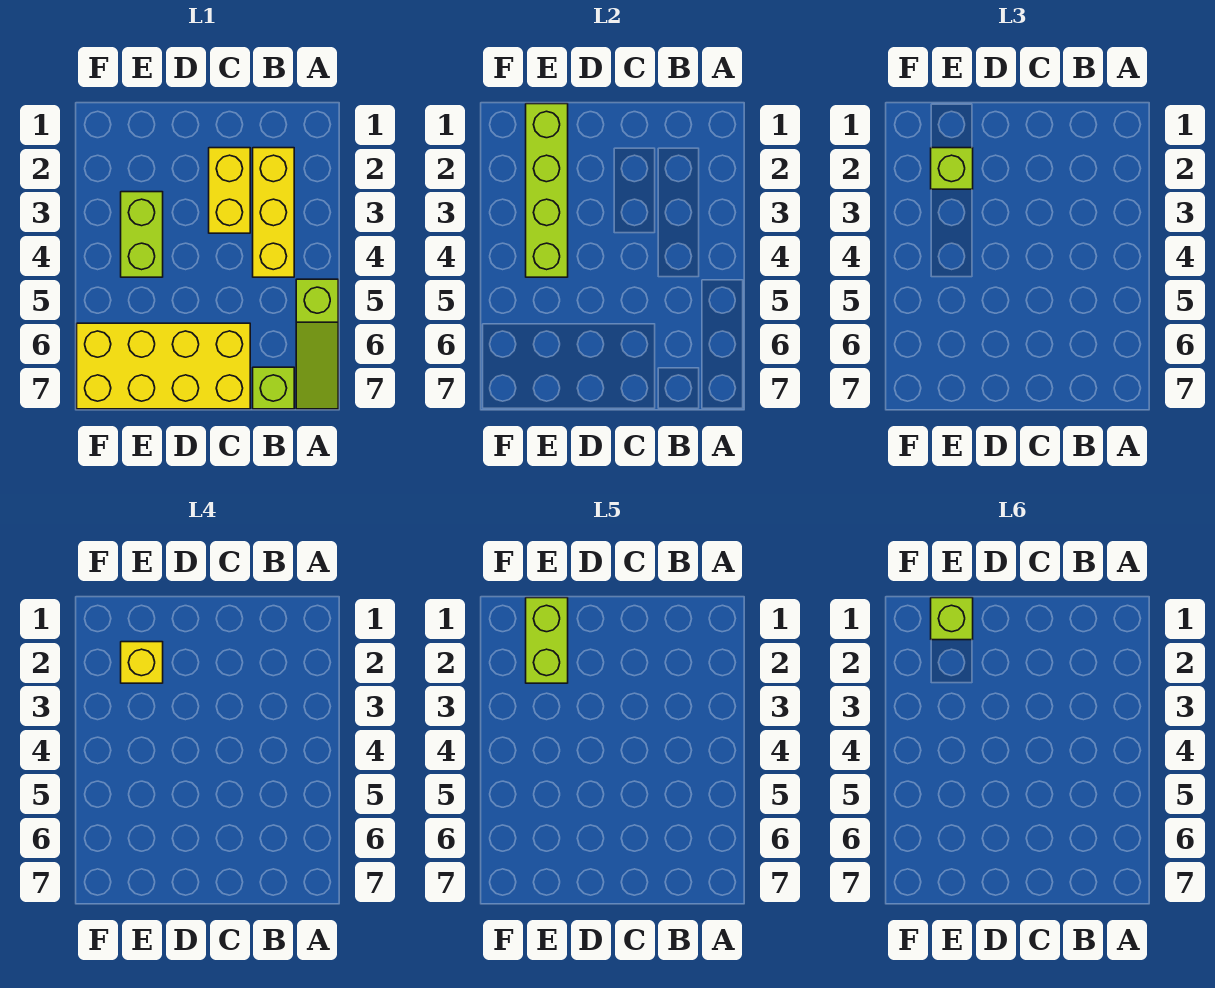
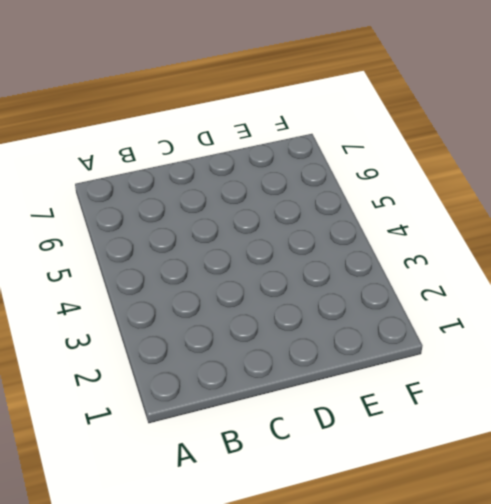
none -> lime 1x3 slope [296,279,338,409]
none -> yellow 1x3 brick [253,148,294,277]

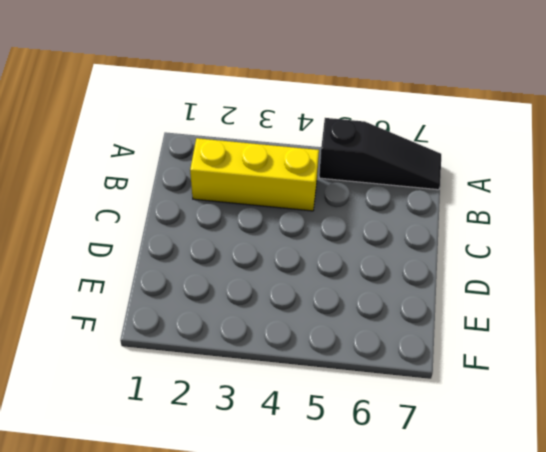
black 1x3 slope [319,118,441,190] -> lime 1x3 slope [296,279,338,409]
none -> lime 1x1 brick [253,367,294,409]
none -> yellow 1x2 brick [209,148,250,233]

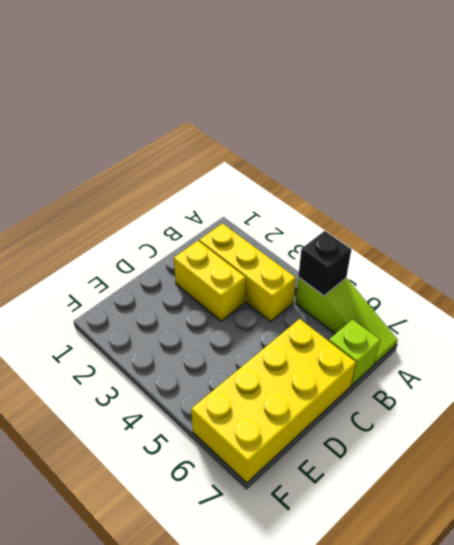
black 1x1 brick [298,231,351,296] -> none
none -> lime 1x2 brick [121,192,163,277]
none -> lime 1x4 brick [526,104,568,277]

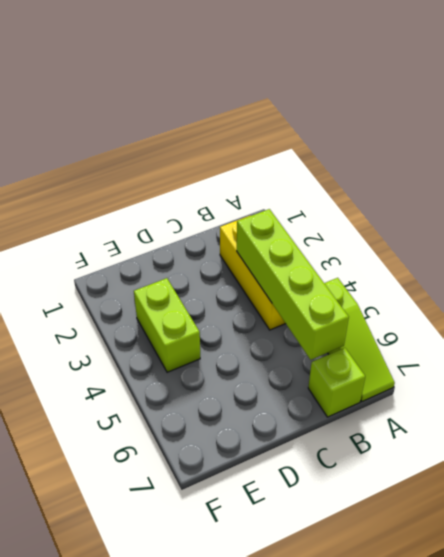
lime 1x4 brick [237,209,349,360] -> lime 1x4 brick moved to [526,104,568,277]
none -> yellow 1x2 brick [209,148,250,233]
none -> yellow 2x4 brick [77,323,250,409]

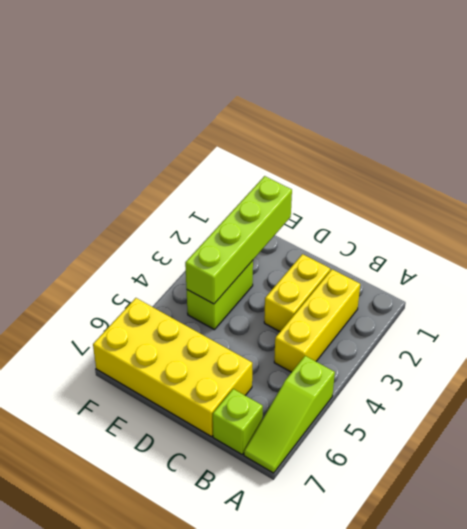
none -> lime 1x1 brick [931,148,973,189]
none -> yellow 1x1 brick [121,642,163,683]

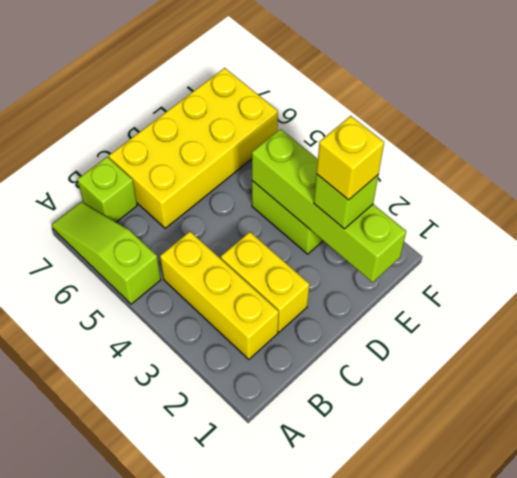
none -> lime 1x2 brick [526,598,568,683]
none -> lime 1x1 brick [931,598,973,640]

